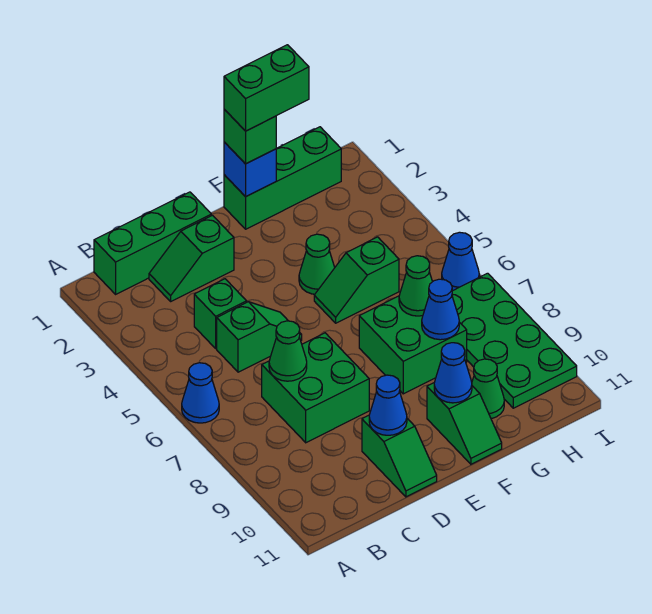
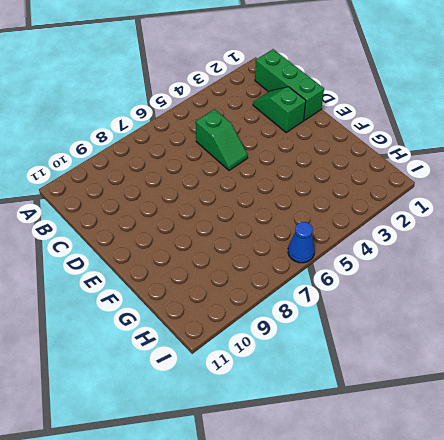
none -> blue 1x1 cone [182,363,219,423]
none -> green 1x1 brick [194,279,247,348]
none -> green 2x2 brick [262,333,369,443]

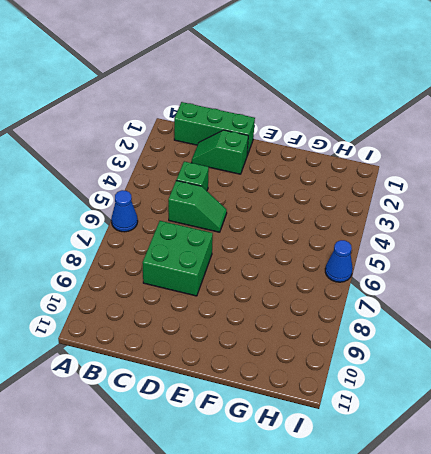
none -> green 1x2 slope [362,415,437,497]
none -> green 1x3 brick [224,127,341,229]
none -> green 1x1 cone [299,234,335,294]

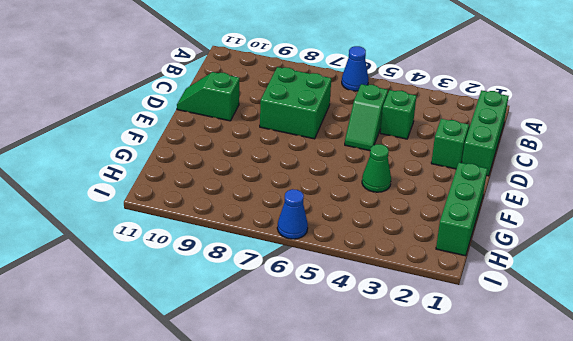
none -> green 1x2 slope [314,237,399,323]
none -> green 2x2 brick [359,296,467,394]
none -> green 1x2 slope [427,383,502,464]

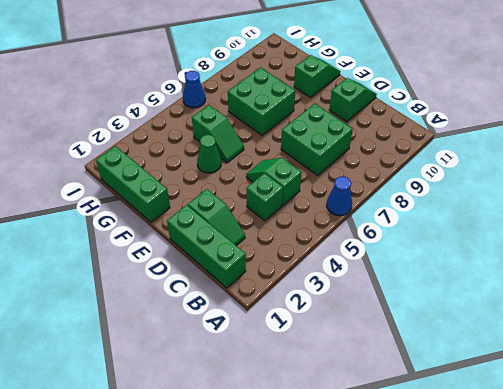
none -> green 1x1 cone [472,359,504,419]
none -> green 2x4 plate [452,273,577,408]
none -> green 1x1 cone [269,321,307,381]

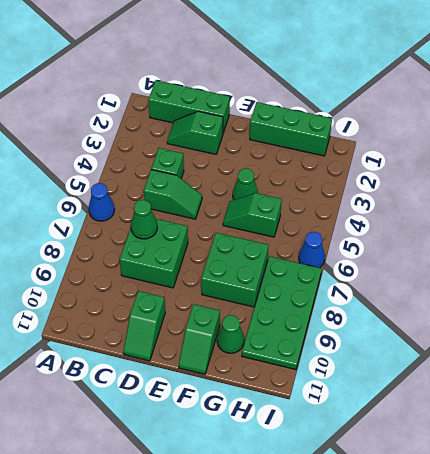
none -> blue 1x1 cone [369,375,407,435]
none -> blue 1x1 brick [224,142,276,197]
none -> blue 1x1 cone [434,343,472,403]

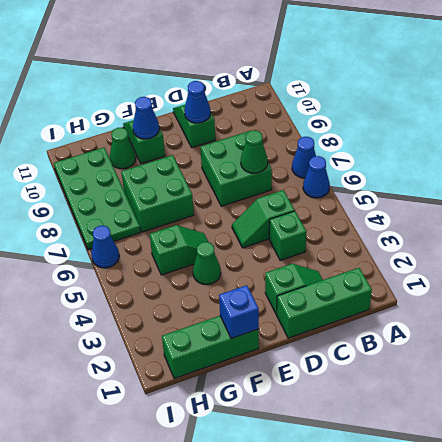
blue 1x1 cone [292,137,316,178] -> blue 1x1 cone moved to [422,279,459,340]
none -> green 1x1 cone [399,256,432,316]
none -> green 1x1 brick [224,109,276,164]
none -> green 1x2 brick [224,45,309,131]

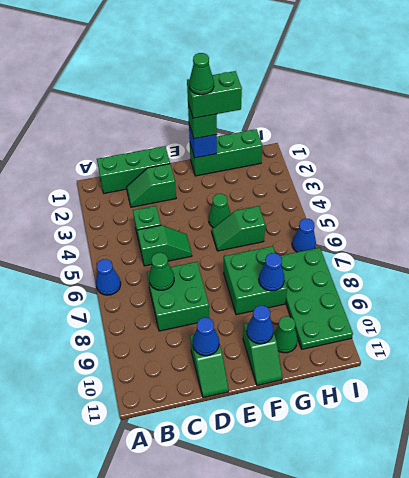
green 1x1 cone [189,53,214,95] -> green 1x1 cone moved to [399,256,432,316]

